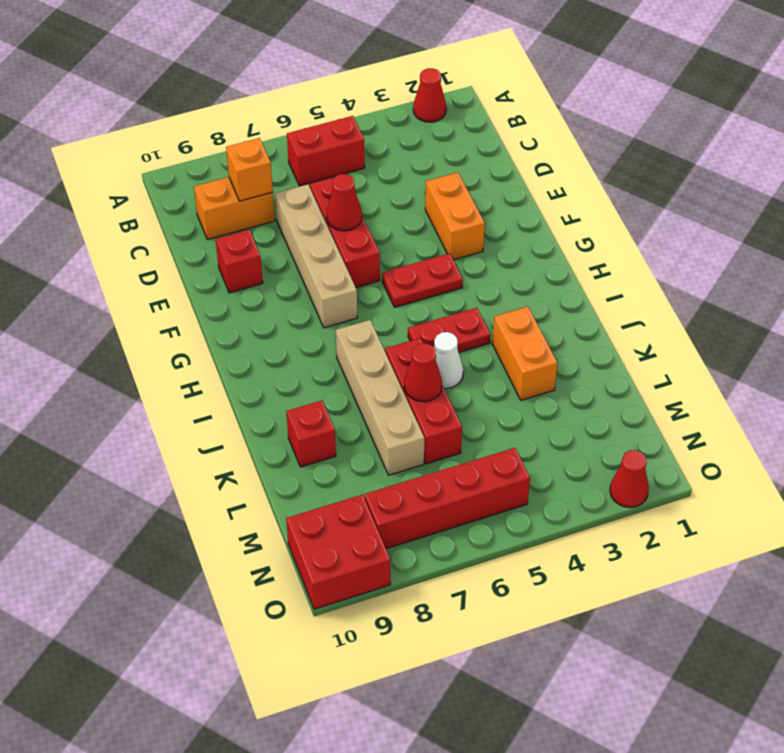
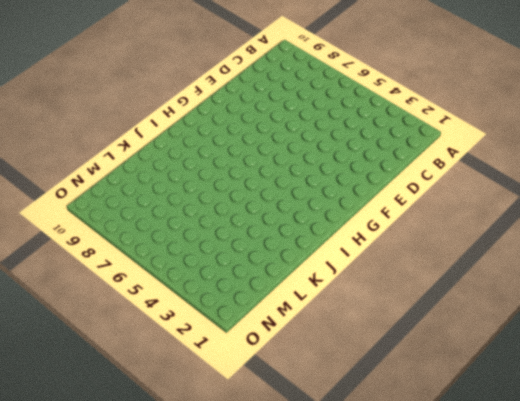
none -> red 1x1 cone [413,68,446,122]
none -> red 1x2 brick [287,116,365,186]
none -> orange 1x2 brick [194,177,275,240]

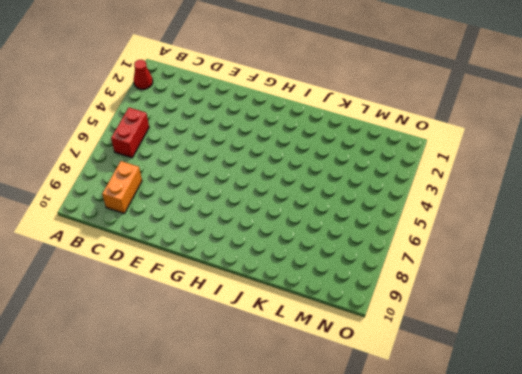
none -> red 1x3 brick [310,177,380,287]
none -> tan 1x4 brick [275,184,357,328]
none -> orange 1x2 brick [425,172,485,260]

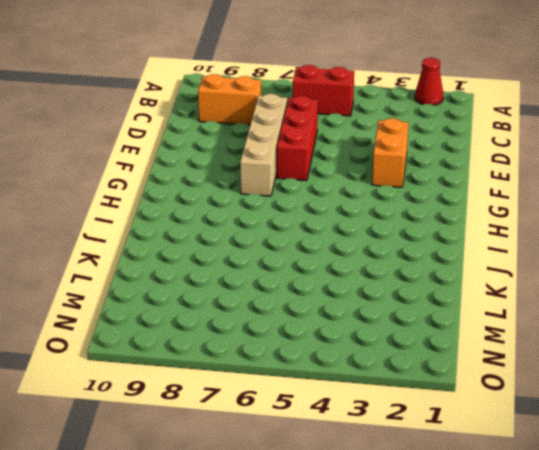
none -> red 1x1 brick [216,230,263,293]
none -> red 1x2 plate [382,253,463,307]
none -> red 1x2 plate [408,308,491,352]

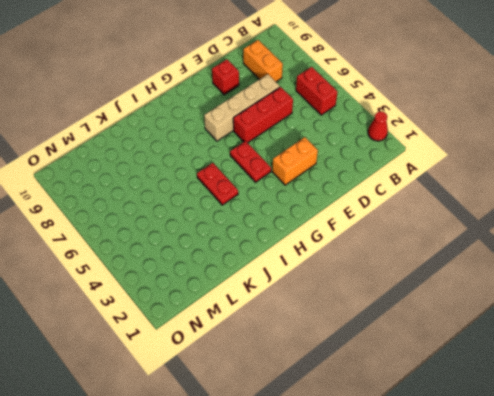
none -> tan 1x4 brick [336,320,424,475]
none -> orange 1x2 brick [492,307,558,400]
none -> white 1x1 cone [434,332,463,388]

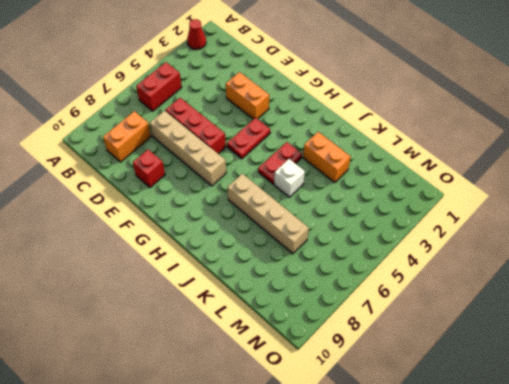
white 1x1 brick [274,159,305,197] -> white 1x1 cone [434,332,463,388]
none -> red 1x3 brick [385,338,462,464]
none -> red 1x1 brick [286,401,336,467]
none -> red 1x4 brick [364,448,530,549]

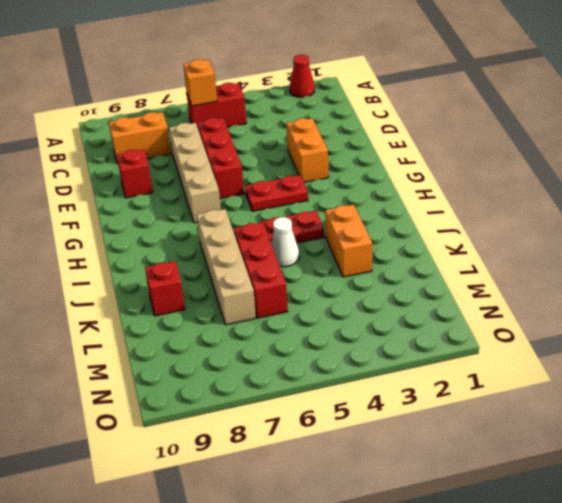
orange 1x1 brick [183,59,217,106] -> orange 1x1 brick moved to [226,138,273,201]
none -> red 1x4 brick [364,448,530,549]
none -> red 2x2 brick [286,495,390,609]
none -> red 1x1 cone [610,450,649,507]

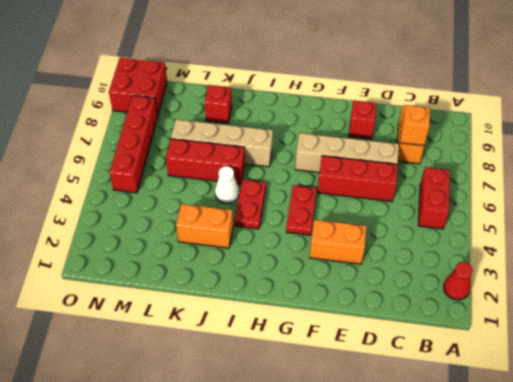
none -> red 1x1 cone [610,450,649,507]
none -> red 1x1 cone [326,174,362,231]
none -> red 1x1 cone [404,343,442,402]

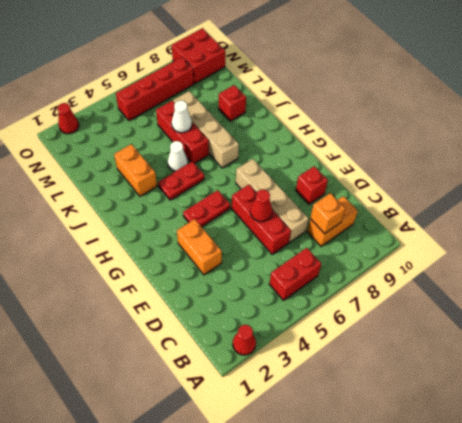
white 1x1 cone [172,100,192,133] -> red 1x1 cone [404,343,442,402]

